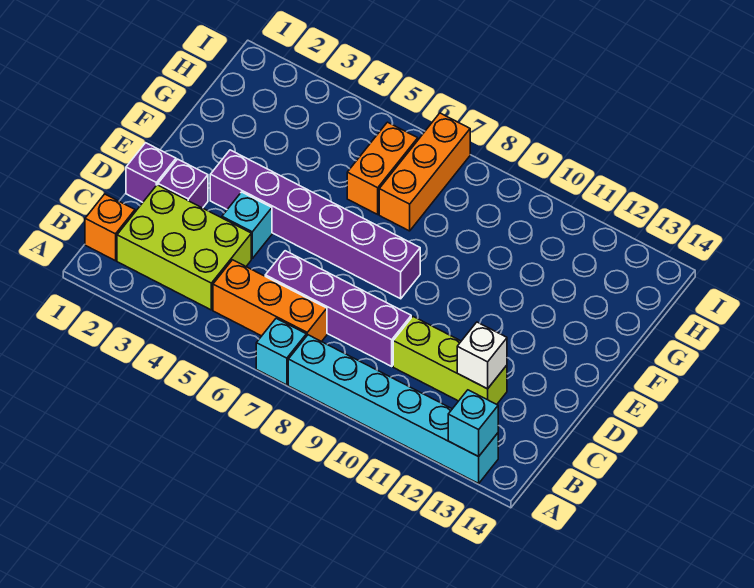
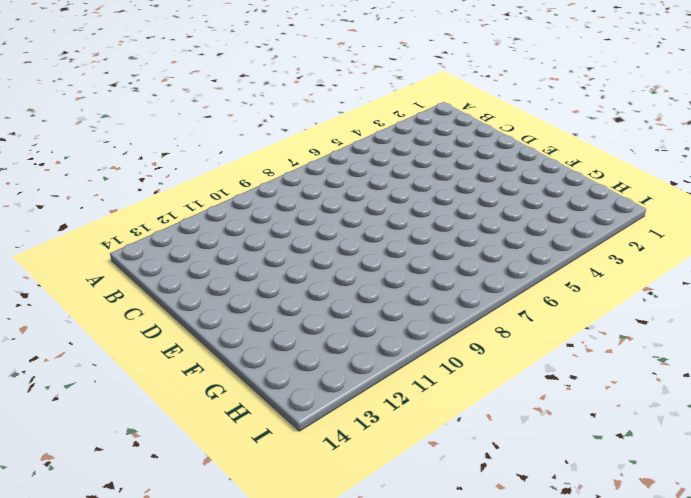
none -> cyan 1x1 brick [256,318,306,385]
none -> cyan 1x6 brick [288,335,498,484]
none -> orange 1x1 brick [85,194,135,261]

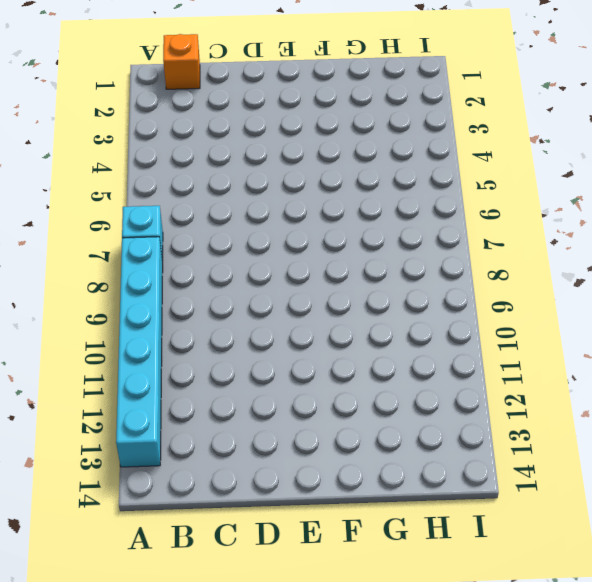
none -> lime 2x3 brick [117,185,251,310]
none -> orange 1x3 brick [213,260,327,342]
none -> purple 1x4 brick [265,251,411,366]

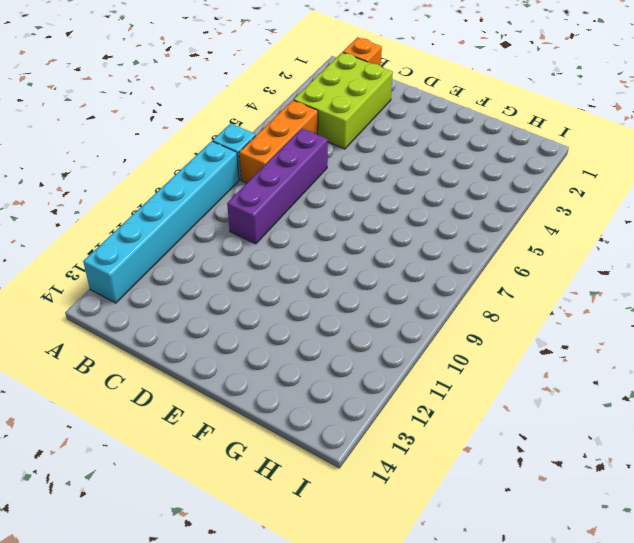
none -> lime 1x3 brick [393,317,507,404]
none -> purple 1x1 brick [126,143,176,202]
none -> purple 1x1 brick [158,159,208,208]

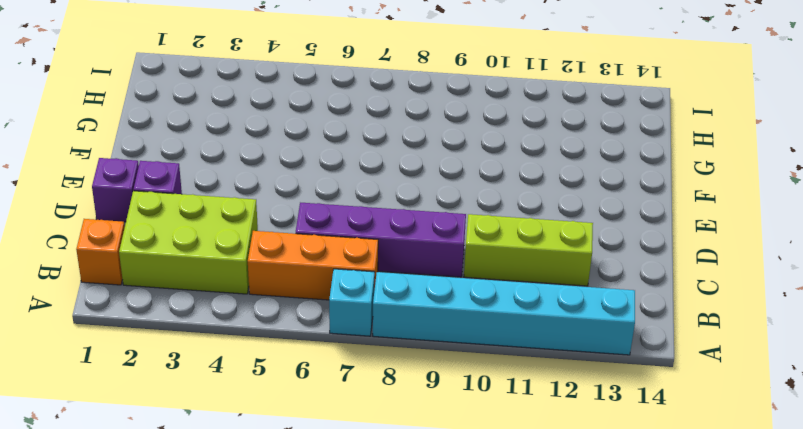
none -> cyan 1x1 brick [222,192,272,258]
none -> purple 1x6 brick [210,150,420,299]
none -> orange 1x2 brick [347,122,418,214]

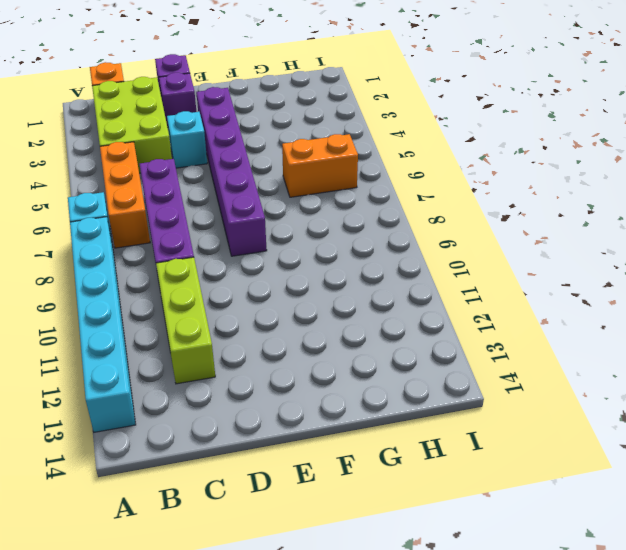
none -> orange 1x3 brick [379,113,470,231]
none -> cyan 1x1 brick [448,390,498,457]
none -> white 1x1 brick [457,322,507,389]

